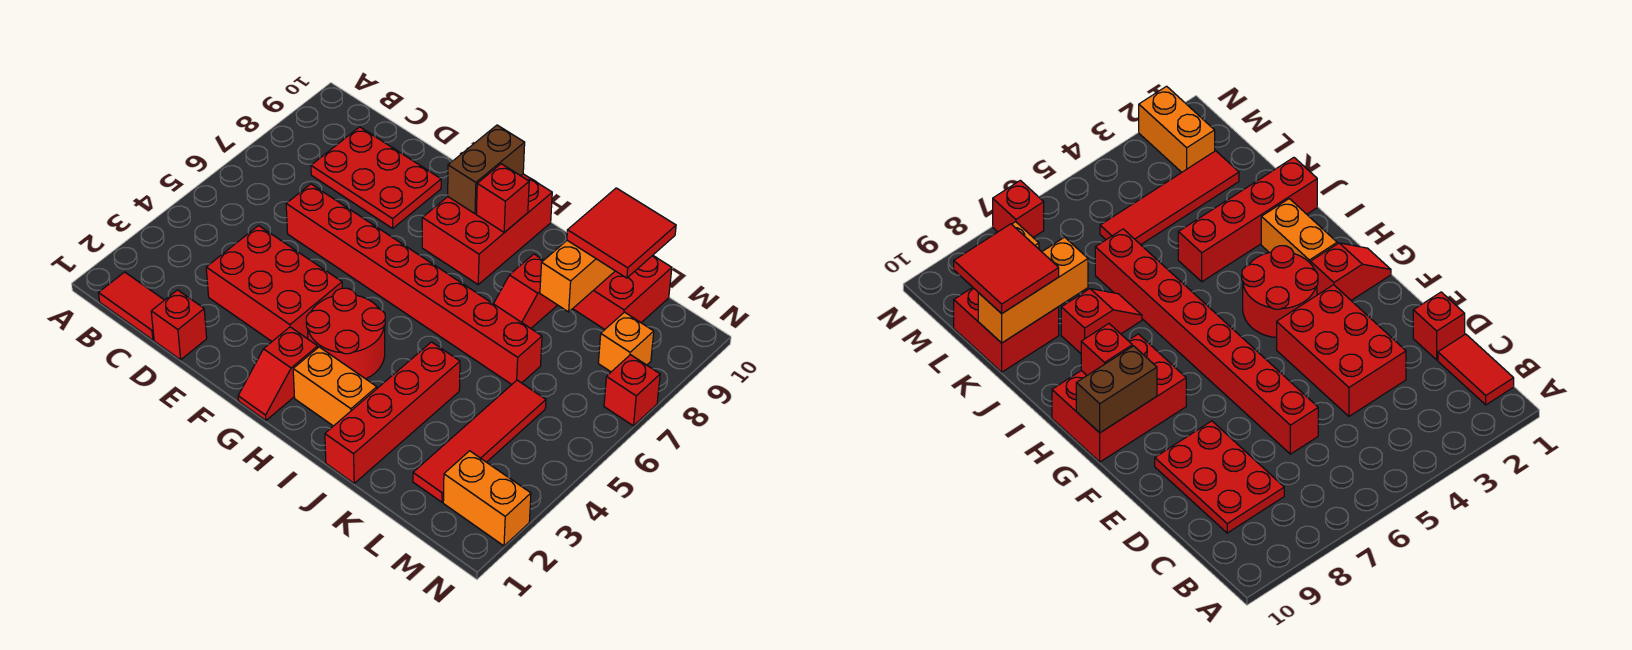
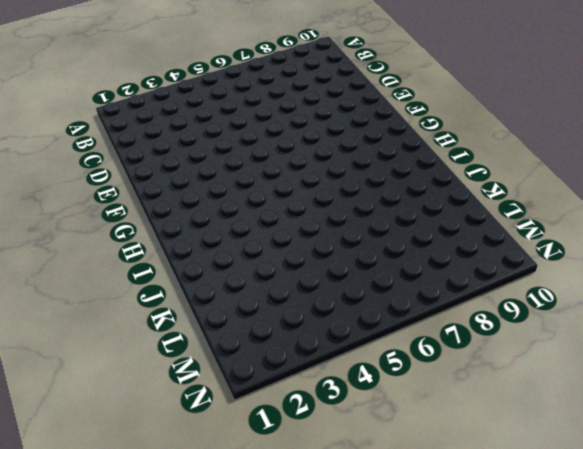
none -> red 1x2 tile [99,272,164,340]
none -> red 2x3 plate [311,127,441,228]
none -> red 1x1 brick [151,290,207,360]

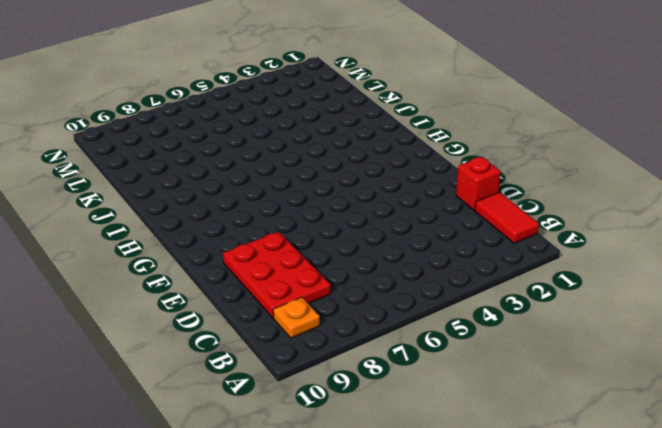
orange 1x1 plate [273,297,320,338] -> none
none -> red 2x3 brick [206,226,342,341]
none -> red 1x8 brick [286,184,542,385]
none -> red 1x2 slope [238,327,318,420]

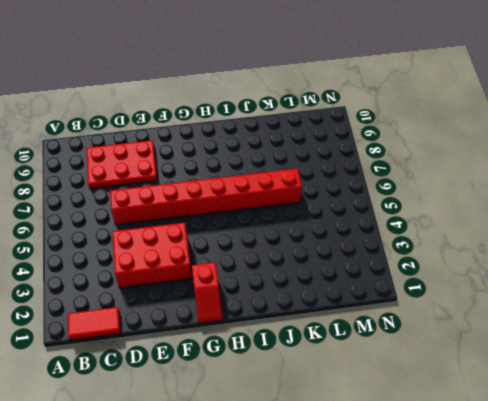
none -> red 1x1 brick [151,290,207,360]
none -> red 2x2 round brick [306,288,385,379]
none -> red 2x3 brick [422,174,552,284]

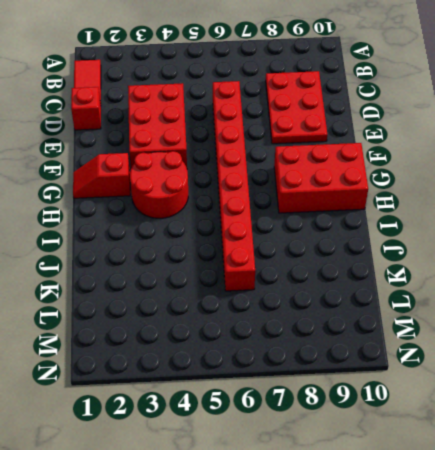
none -> orange 1x2 brick [293,347,377,426]
none -> red 1x4 brick [325,342,460,483]
none -> red 1x2 slope [494,254,557,328]

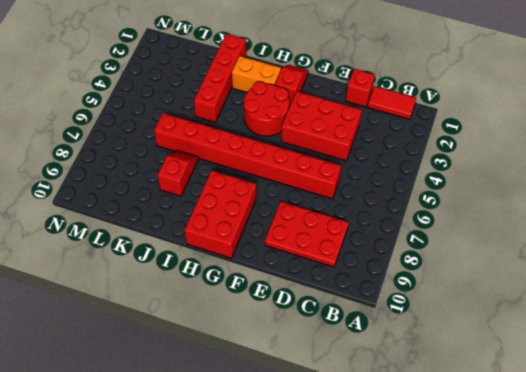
none -> red 2x2 brick [573,256,672,329]
none -> red 1x4 tile [413,380,546,502]
none -> orange 1x2 brick [443,451,531,546]

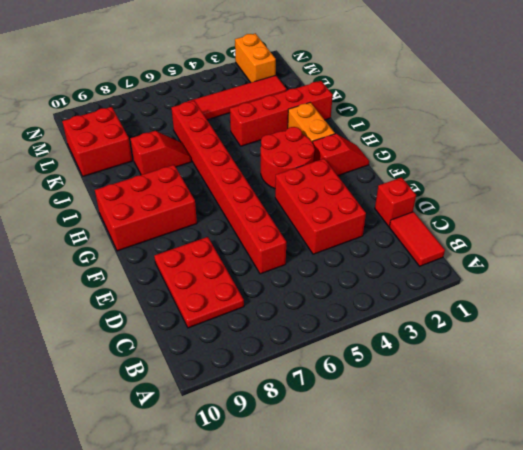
none -> orange 1x1 brick [598,312,654,372]
none -> red 1x1 brick [604,355,660,426]
none -> brown 1x2 brick [448,125,525,214]

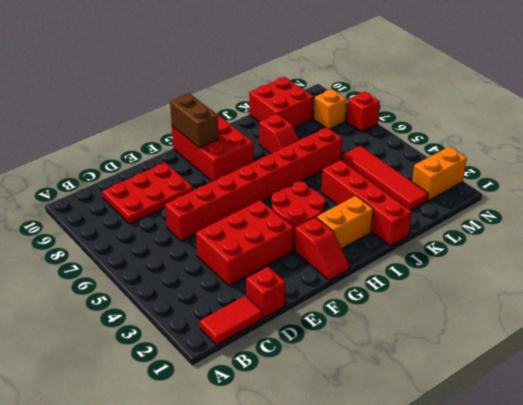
none -> red 1x1 brick [476,164,529,232]
none -> orange 1x3 brick [540,241,615,312]
none -> red 2x2 tile [567,188,676,278]

